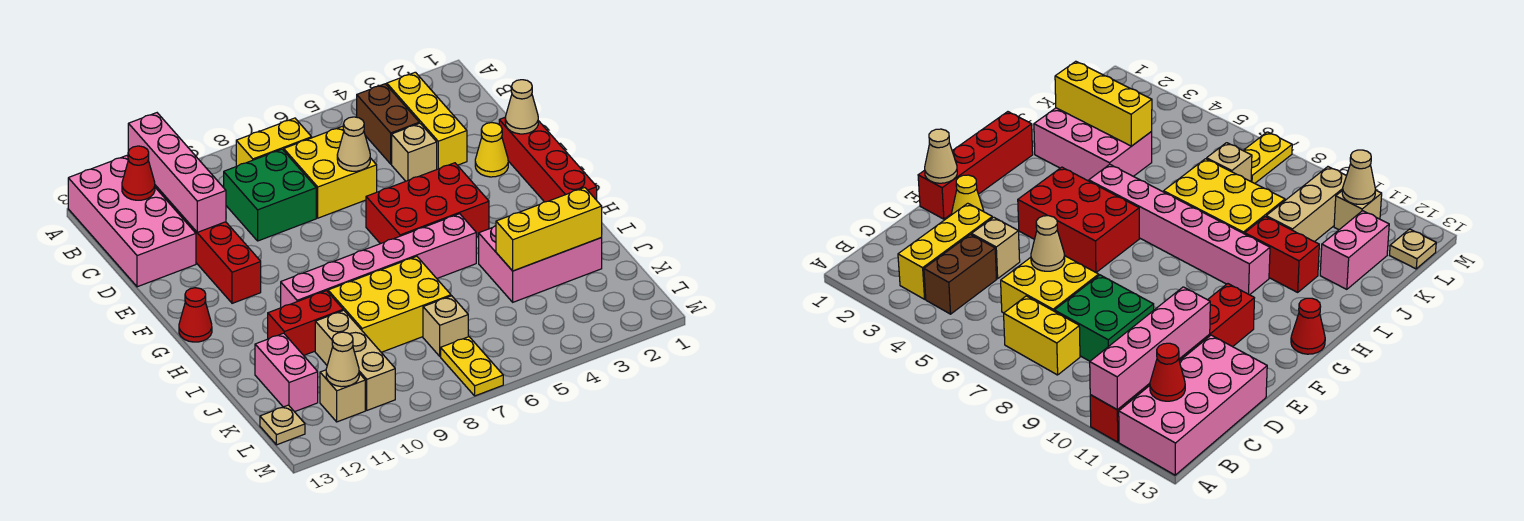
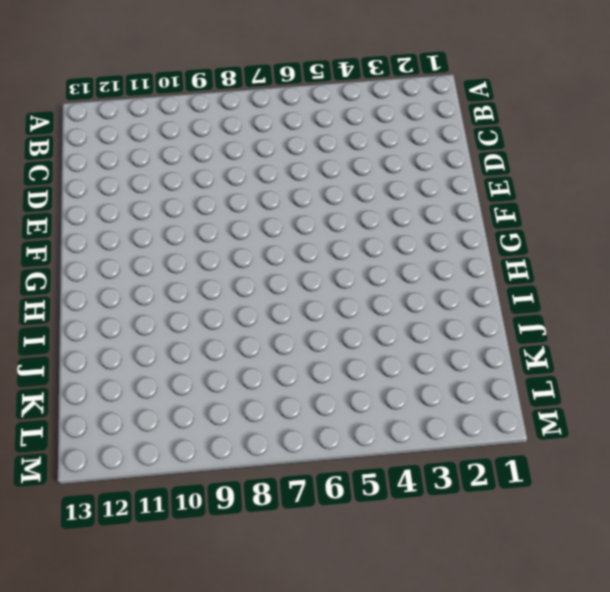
none -> red 1x6 brick [155,185,261,303]
none -> pink 2x4 brick [68,156,196,287]
none -> yellow 1x3 brick [387,72,467,169]

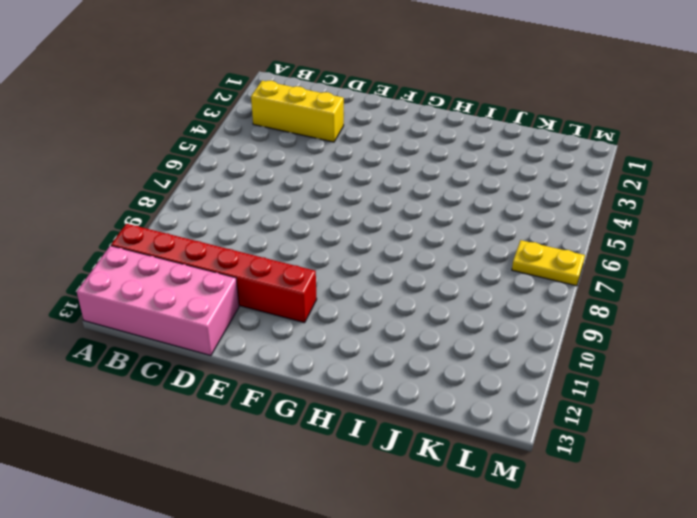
none -> brown 1x2 brick [357,84,419,164]
none -> yellow 1x2 brick [236,118,312,166]
none -> yellow 2x2 brick [284,126,377,218]

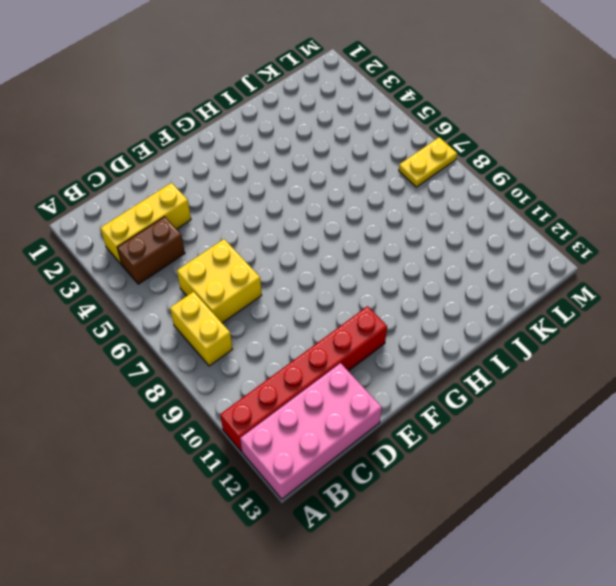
none -> green 2x2 brick [224,149,316,241]
none -> tan 1x1 brick [392,123,437,181]
none -> red 1x4 brick [499,118,597,202]

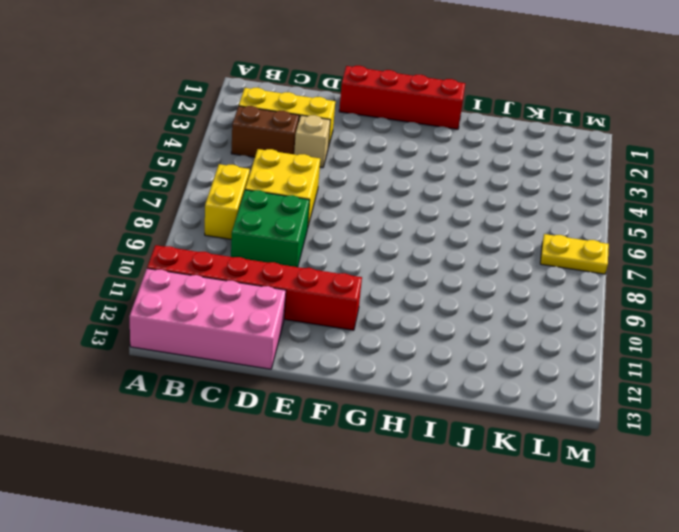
none -> yellow 1x1 cone [475,123,508,177]
none -> red 2x3 brick [366,163,489,244]
none -> red 1x1 cone [179,288,212,342]

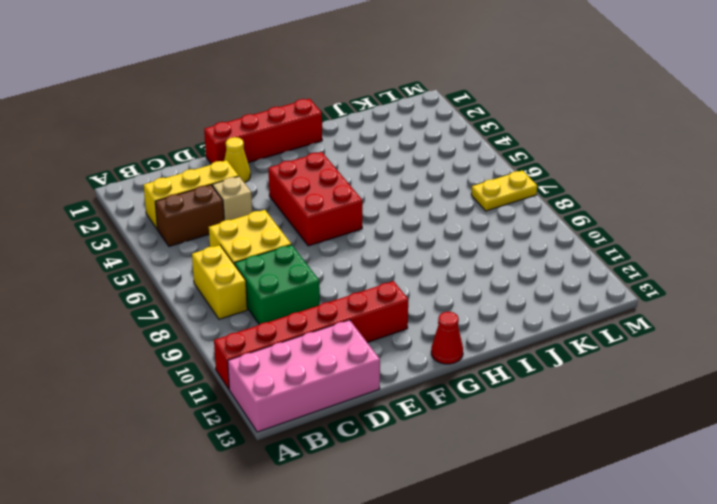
none -> pink 1x6 brick [281,214,476,308]
none -> pink 2x3 brick [479,226,602,302]
none -> yellow 2x3 brick [328,256,451,352]

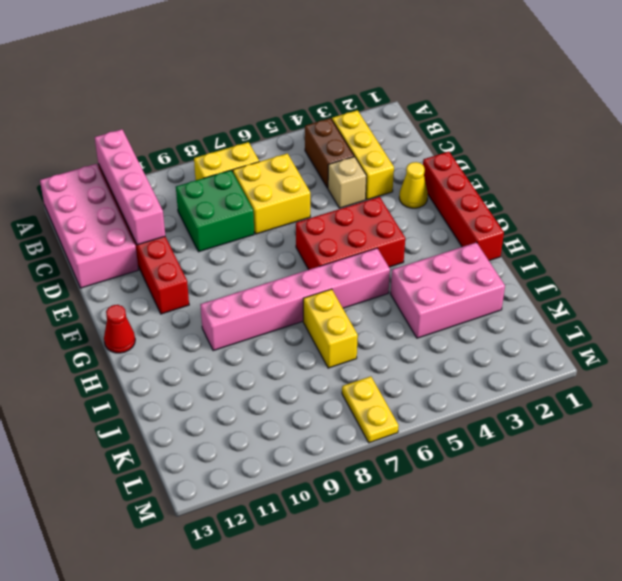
yellow 1x2 brick [303,289,358,368] -> yellow 2x3 brick [328,256,451,352]
none -> red 1x2 brick [268,291,343,355]
none -> tan 1x3 brick [315,310,395,410]
none -> pink 1x2 brick [255,333,318,412]

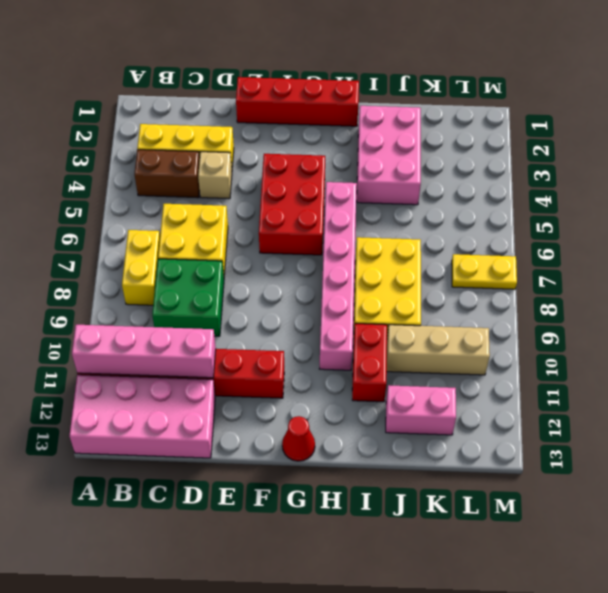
none -> yellow 1x1 cone [475,123,508,177]
none -> tan 1x1 brick [423,296,468,356]
none -> tan 1x1 brick [320,370,365,422]

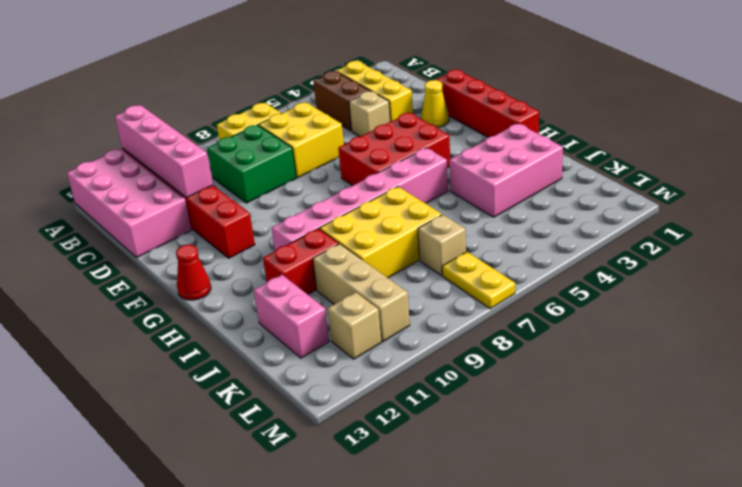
none -> tan 1x1 plate [260,405,305,445]
none -> red 1x1 cone [122,146,155,200]
none -> tan 1x1 cone [337,117,370,171]

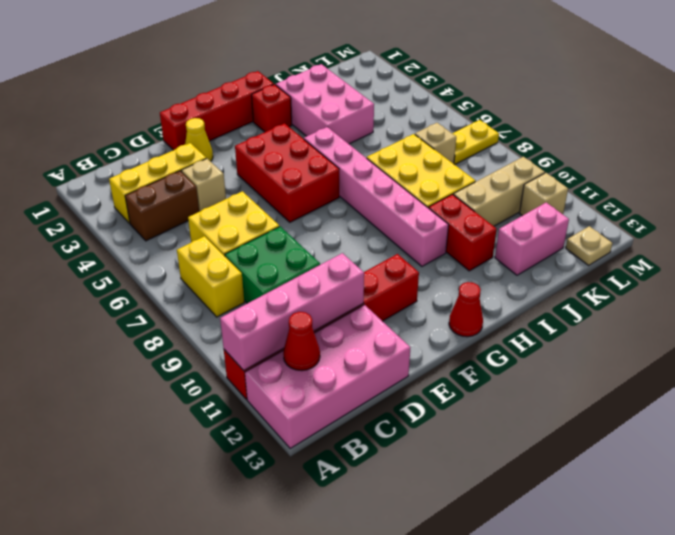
red 1x1 brick [252,84,292,132] -> none
none -> tan 1x1 cone [337,117,370,171]
none -> tan 1x1 cone [505,80,538,134]
none -> yellow 1x3 brick [496,188,602,271]

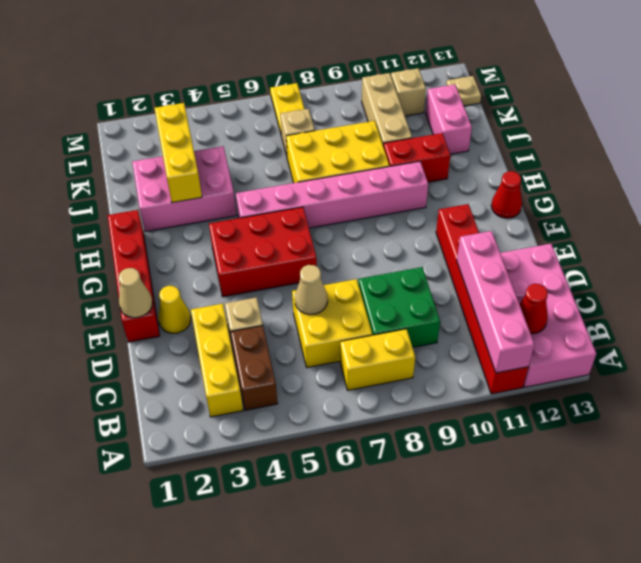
yellow 1x3 brick [155,103,202,203] -> yellow 1x3 brick turned to [496,188,602,271]
none -> tan 1x1 cone [326,332,359,387]

